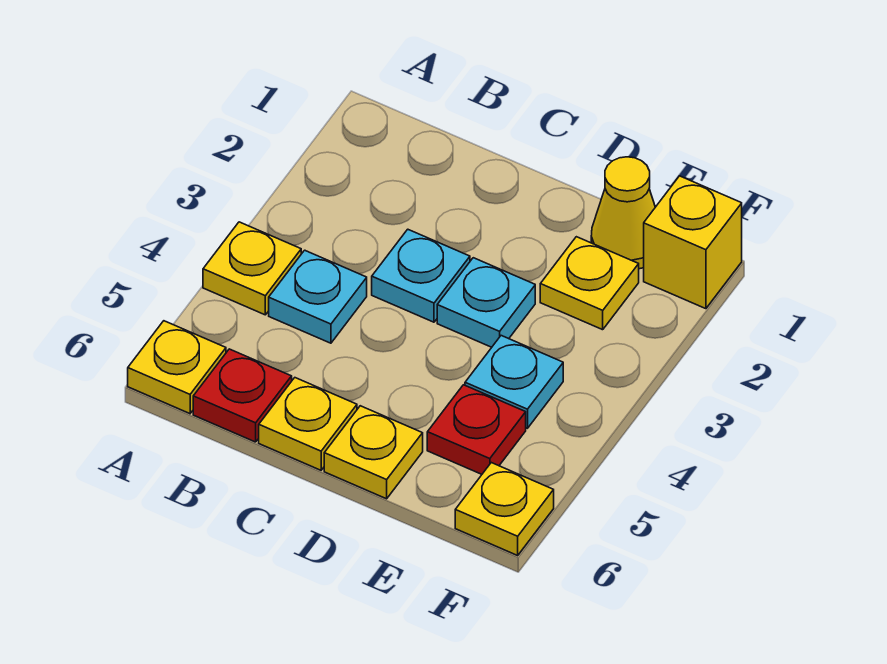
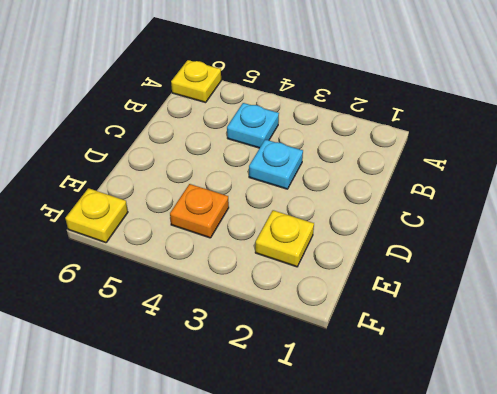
orange 1x1 plate [170,184,229,238] -> cyan 1x1 plate [465,336,563,428]
none -> yellow 1x1 plate [203,222,301,315]
none -> red 1x1 plate [193,349,292,442]
none -> yellow 1x1 plate [259,378,357,470]

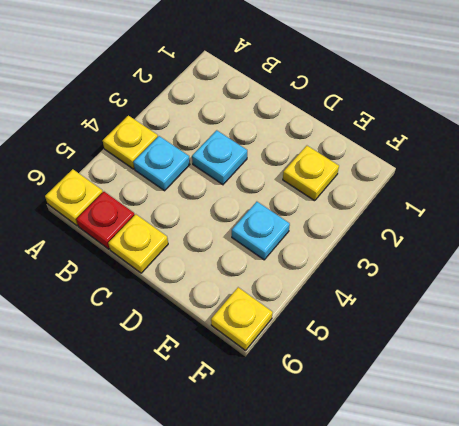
none -> cyan 1x1 plate [437,258,535,347]
none -> yellow 1x1 plate [324,406,423,499]
none -> yellow 1x1 cone [591,157,655,269]

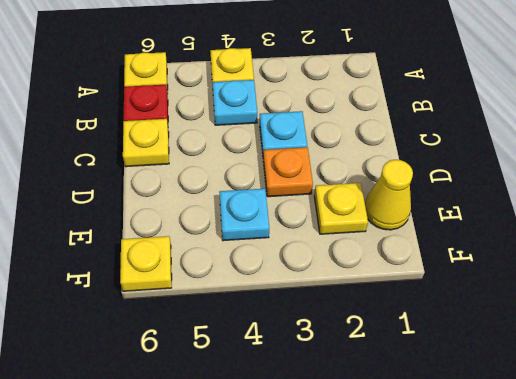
orange 1x1 plate [263,147,313,197] -> cyan 1x1 plate [437,258,535,347]
none -> yellow 1x1 plate [324,406,423,499]
none -> red 1x1 plate [427,385,526,474]
none -> yellow 1x1 brick [644,176,742,309]

